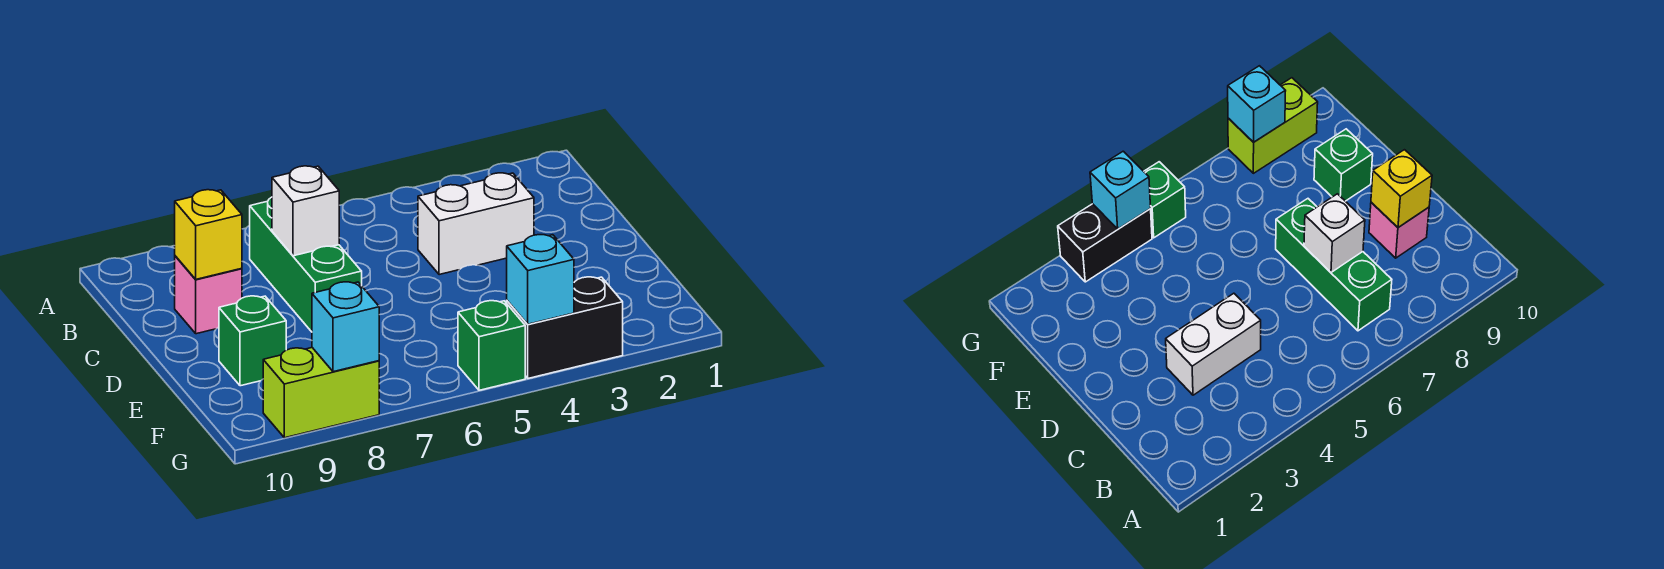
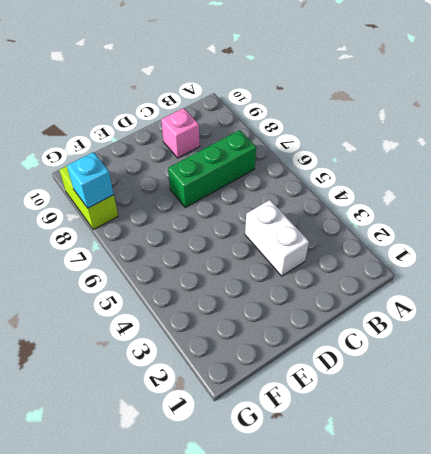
none -> green 1x1 brick [219,296,286,386]
none -> black 1x2 brick [507,277,623,378]

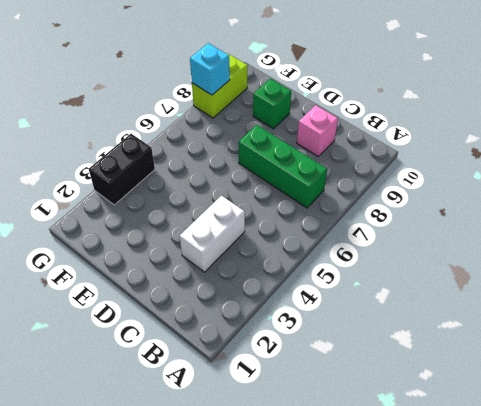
none -> green 1x1 brick [458,301,525,390]
none -> white 1x1 brick [272,166,339,256]

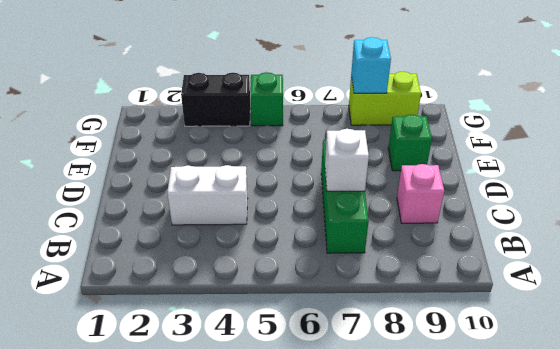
none -> yellow 1x1 brick [175,190,242,279]
none -> cyan 1x1 brick [507,235,574,324]

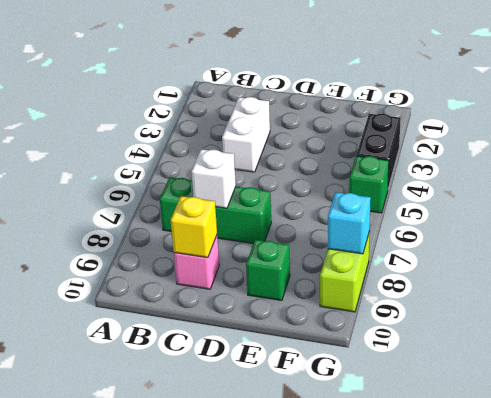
none -> cyan 1x1 brick [507,235,574,324]

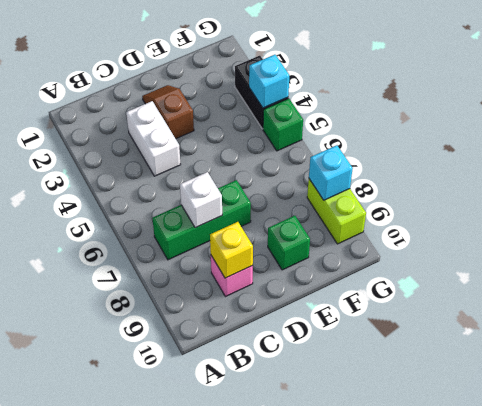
brown 1x2 slope [142,85,194,139] -> none

